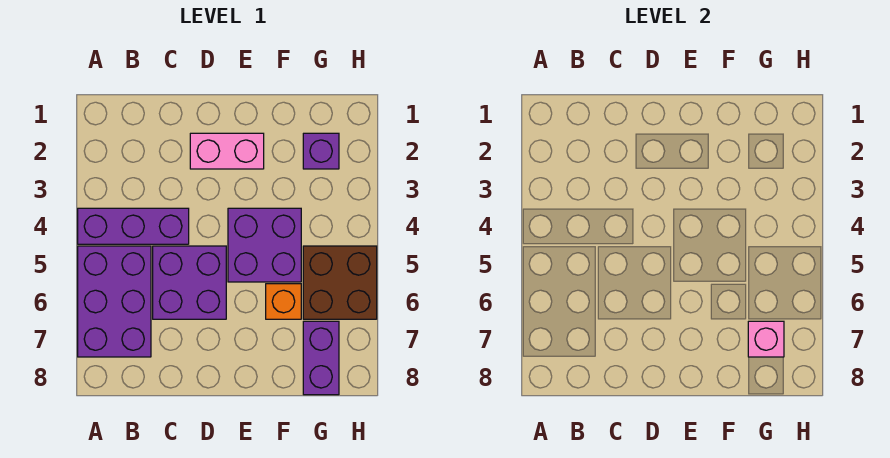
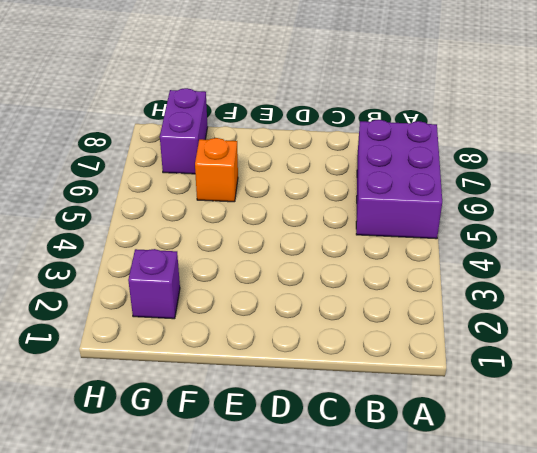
none -> purple 1x3 brick [78,208,189,244]
none -> purple 2x2 brick [153,246,226,319]

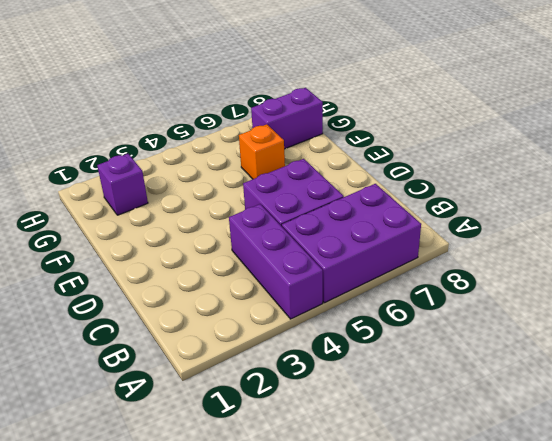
none -> pink 1x2 brick [190,133,264,169]
none -> purple 2x2 brick [228,208,301,282]

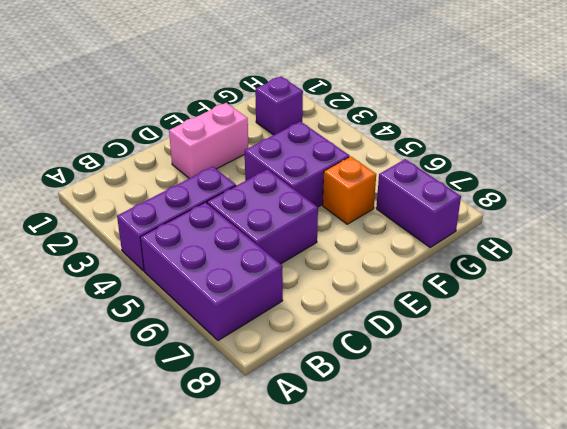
none -> brown 2x2 brick [303,246,377,319]
none -> pink 1x1 brick [748,321,784,357]

